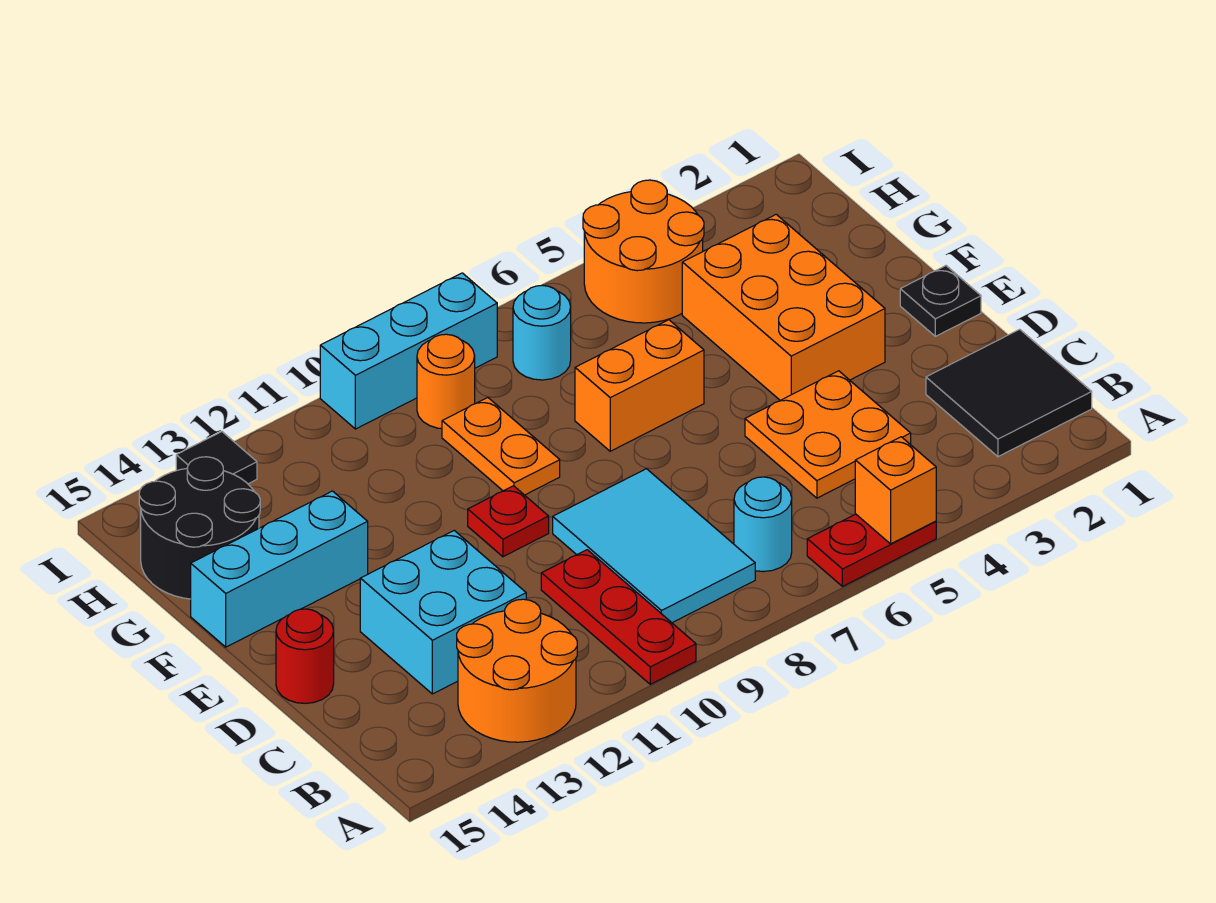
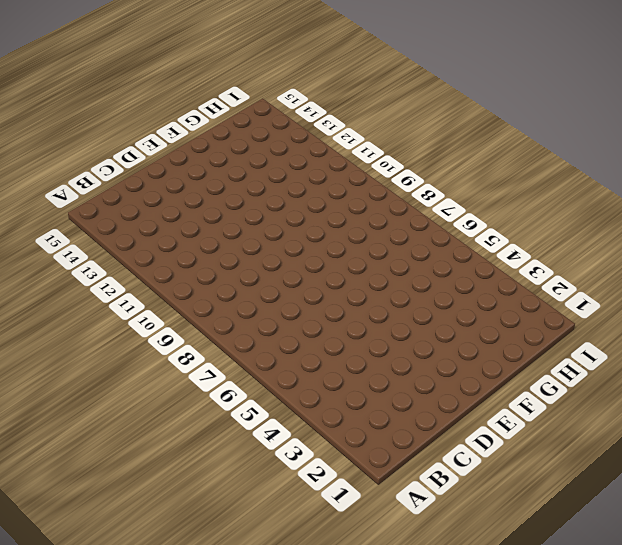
none -> red 1x2 plate [807,514,936,587]
none -> red 1x3 plate [541,550,696,684]
none -> orange 2x2 round brick [457,599,577,742]

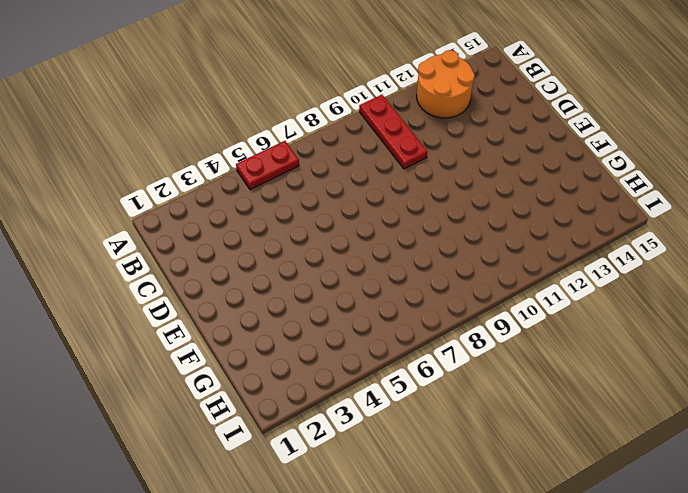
none -> black 2x2 tile [926,329,1092,457]
none -> cyan 1x1 round brick [734,477,792,572]
none -> cyan 2x3 tile [553,469,755,623]

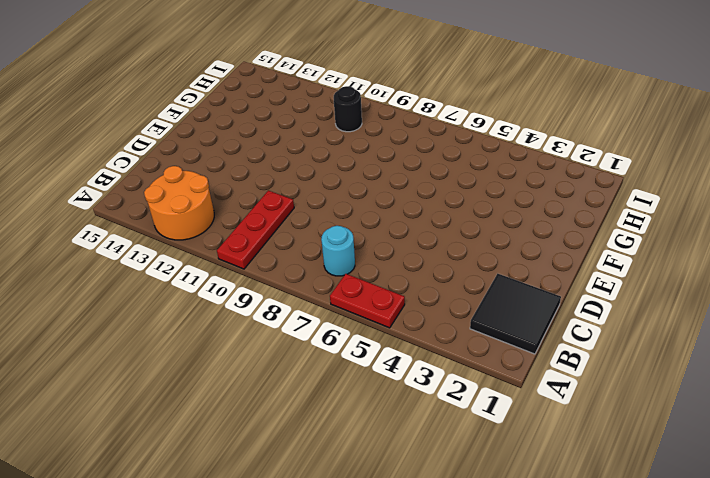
black 1x1 round brick [334,86,362,132] -> none
none -> cyan 2x3 tile [553,469,755,623]
none -> orange 2x2 plate [745,371,911,498]
none -> cyan 2x2 brick [360,531,526,694]

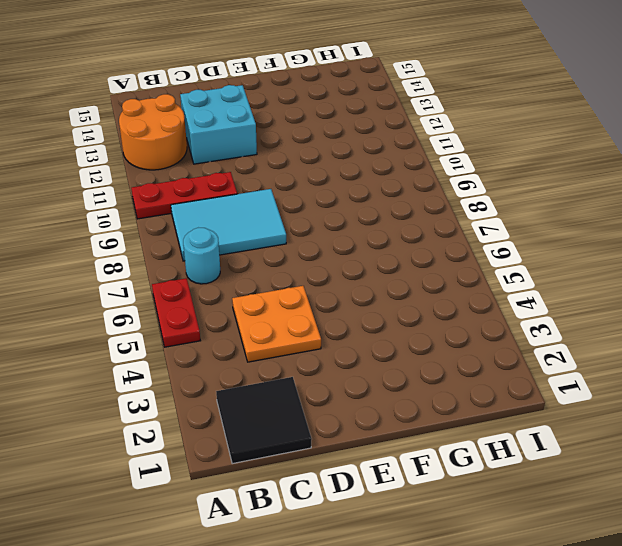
none -> red 1x1 round brick [276,609,334,703]
none -> black 1x1 plate [900,266,981,336]
none -> orange 2x3 brick [682,214,885,400]

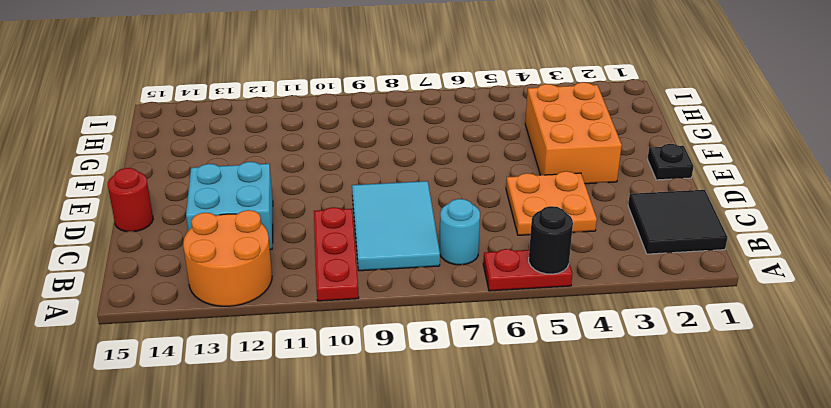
black 1x1 round brick [529,206,573,274] -> orange 1x1 brick [855,437,936,544]
none -> red 1x1 plate [468,486,549,557]
none -> orange 1x2 brick [575,320,704,451]
none -> orange 1x2 plate [442,398,560,495]

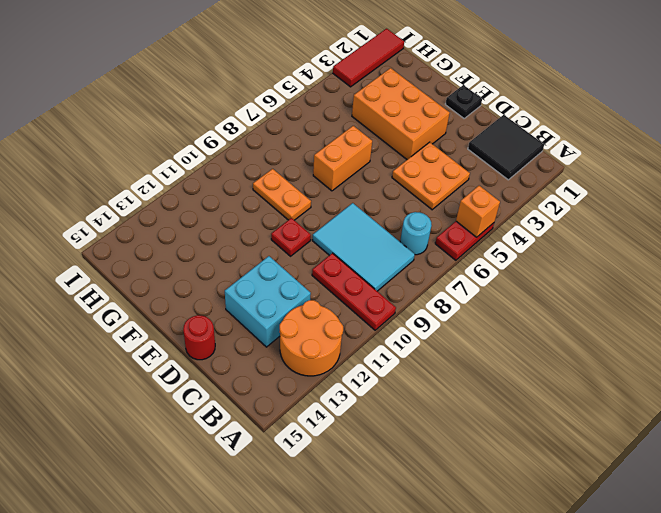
red 1x3 tile [333,29,404,87] -> none
none -> cyan 1x3 brick [191,491,368,647]
none -> black 2x2 round brick [139,457,260,599]
none -> orange 2x2 round brick [583,180,704,323]

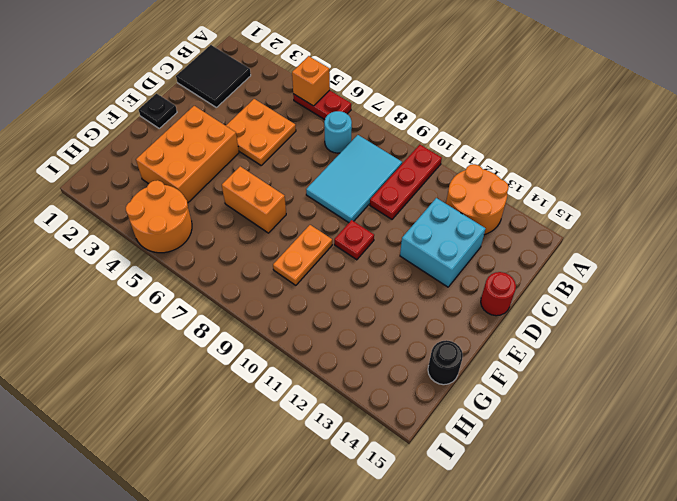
black 1x1 round brick [428,340,463,385] -> black 2x2 round brick [139,457,260,599]
none -> cyan 1x3 brick [191,491,368,647]
none -> cyan 1x1 round brick [513,285,571,380]
none -> orange 1x1 round brick [417,334,475,429]

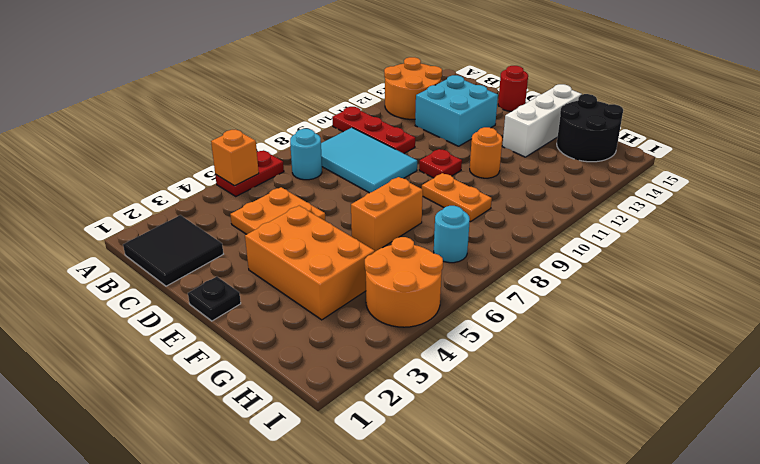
orange 1x1 round brick [470,127,502,178] -> orange 1x1 round brick moved to [417,334,475,429]
white 1x3 brick [502,84,582,157] -> cyan 1x3 brick [191,491,368,647]
none -> cyan 1x3 brick [320,273,497,429]
none -> black 1x1 tile [176,432,257,484]

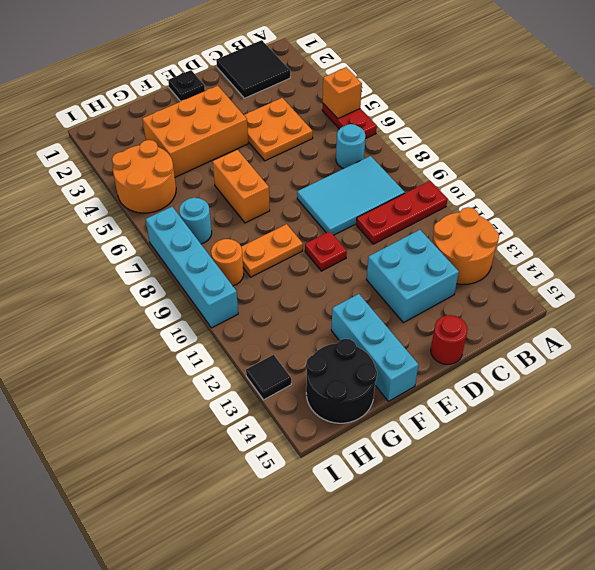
cyan 1x4 brick [146,207,238,328] -> cyan 1x3 brick [320,273,497,429]

